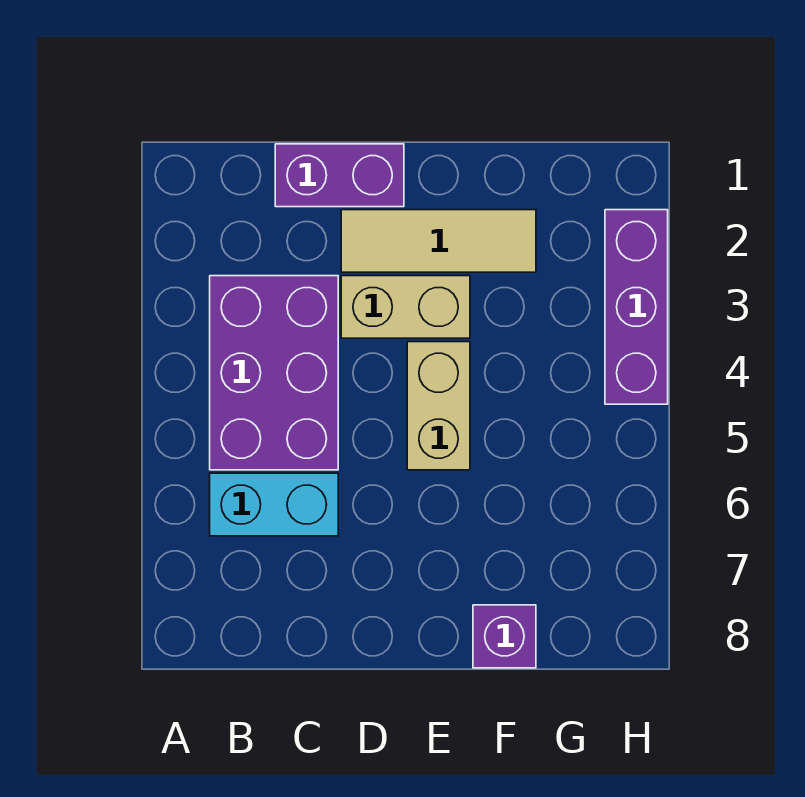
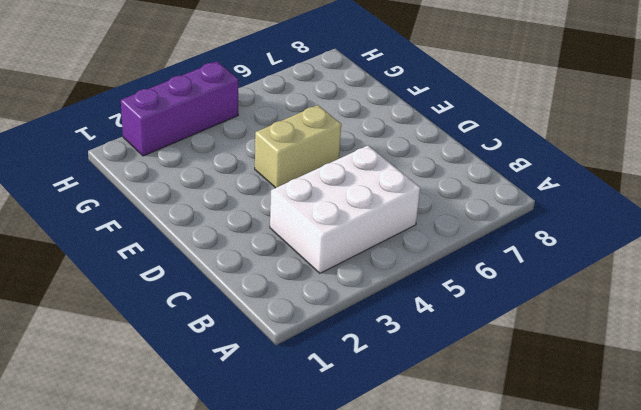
white 2x3 brick [270,146,420,273] -> purple 2x3 brick [210,276,338,470]
none -> cyan 1x2 brick [210,473,338,536]
none -> purple 1x2 brick [275,144,404,207]

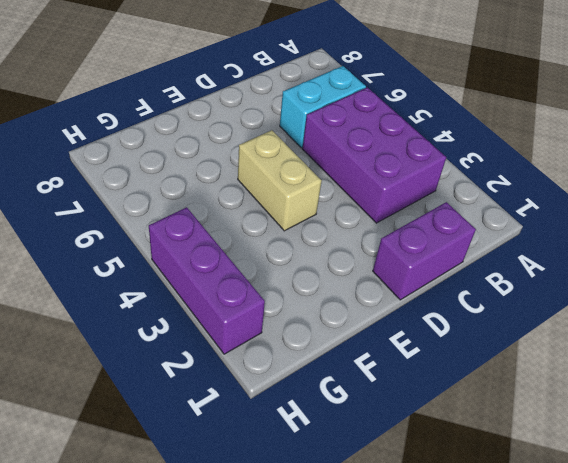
none -> tan 1x3 tile [341,210,536,272]
none -> tan 1x2 brick [341,276,470,338]

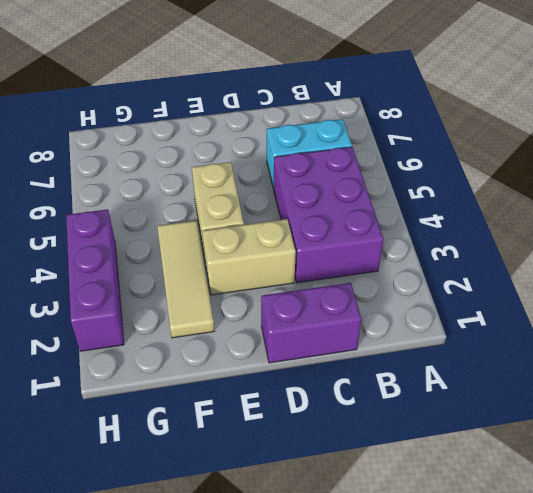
tan 1x3 tile [157,220,214,338] -> tan 1x3 tile turned to [341,210,536,272]
none -> purple 1x1 brick [473,605,536,668]

